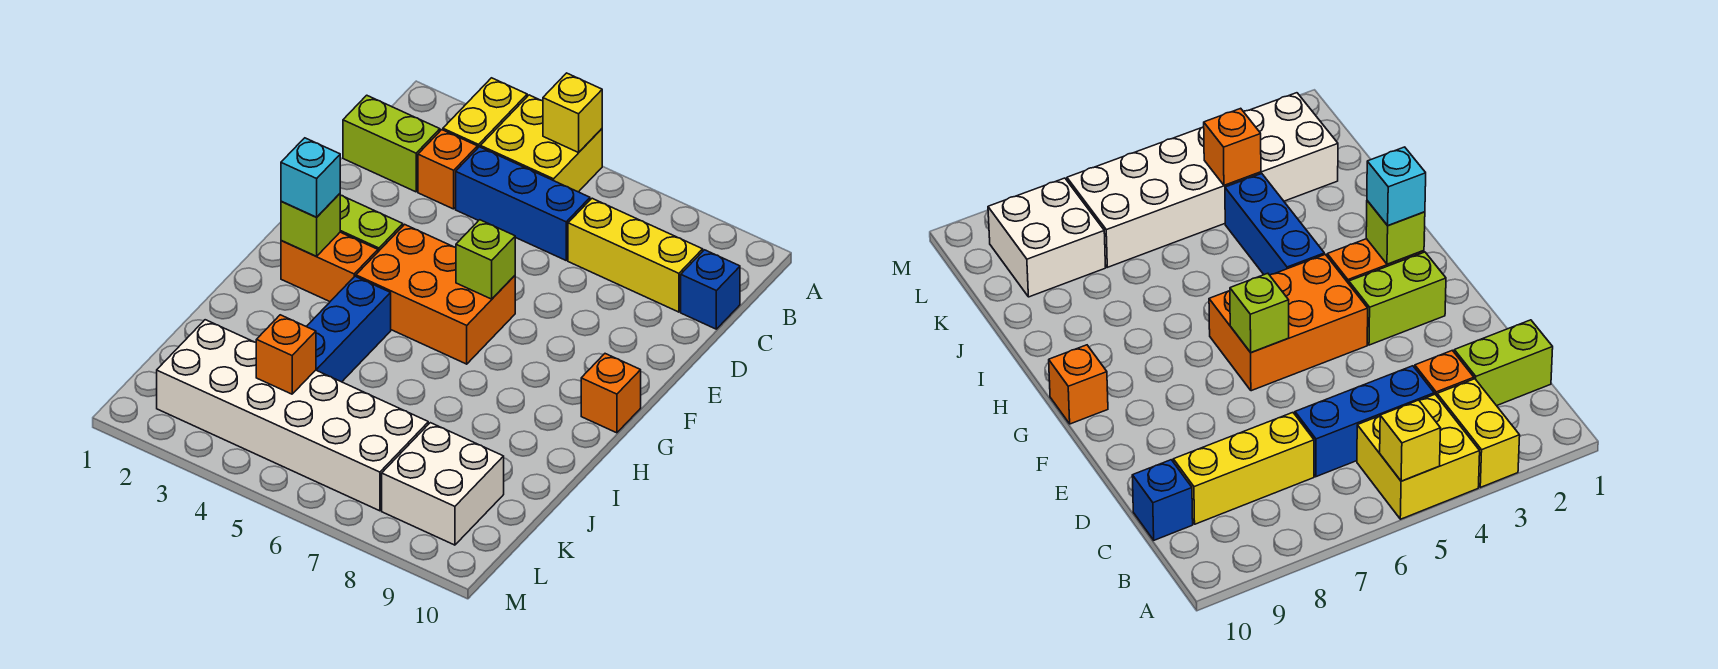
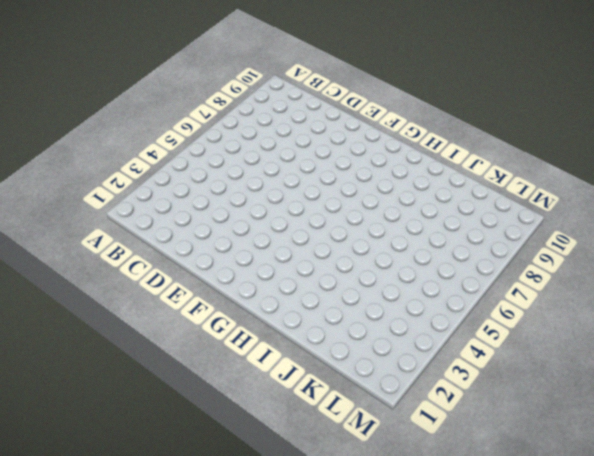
none -> yellow 1x2 brick [443,78,527,148]
none -> yellow 2x2 brick [480,95,602,192]
none -> lime 1x2 brick [343,95,440,192]

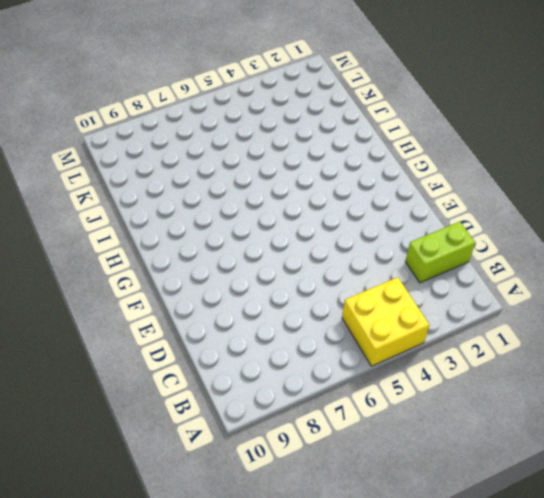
none -> yellow 1x2 brick [443,78,527,148]
none -> orange 1x1 brick [418,130,477,209]
none -> blue 1x3 brick [456,147,590,260]

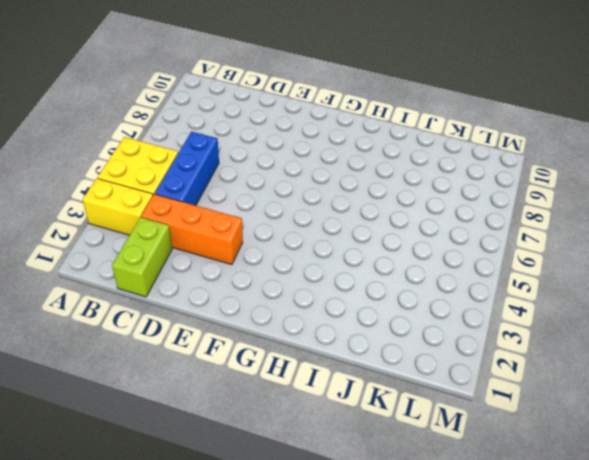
orange 1x3 brick [141,194,243,265] -> orange 1x1 brick [418,130,477,209]
none -> yellow 1x3 brick [568,198,703,312]
none -> blue 1x1 brick [681,250,740,329]
none -> lime 1x2 brick [340,195,403,252]

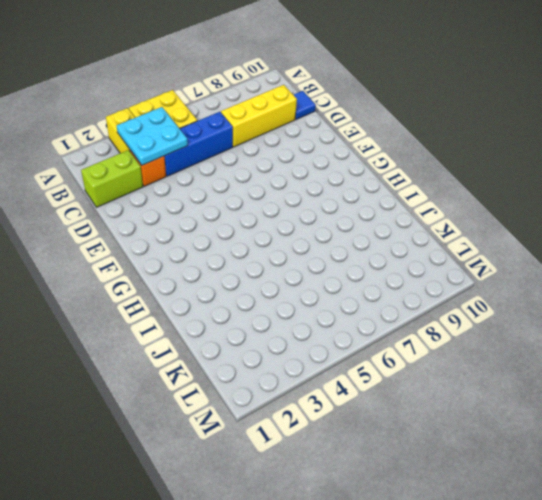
cyan 2x2 plate [117,107,188,165] -> none
blue 1x1 tile [294,91,316,120] -> blue 1x1 brick [681,250,740,329]
none -> lime 1x2 brick [340,195,403,252]
none -> orange 2x3 brick [356,224,515,364]
none -> orange 1x2 brick [281,232,378,302]

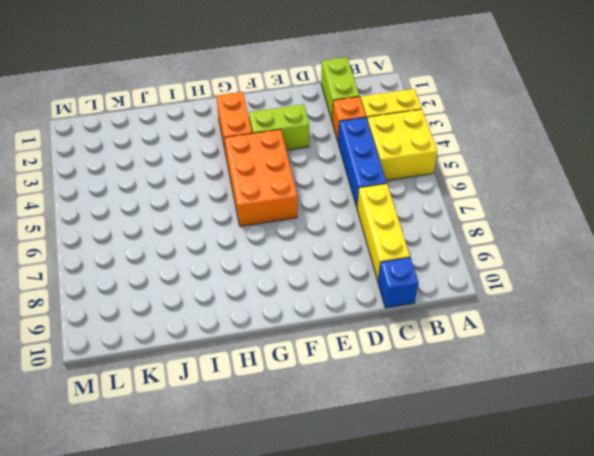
lime 1x2 brick [249,104,309,150] -> lime 1x2 brick turned to [340,195,403,252]
none -> orange 1x1 brick [581,354,641,433]
none -> blue 1x3 brick [306,276,391,382]
none -> white 2x6 brick [157,320,428,511]

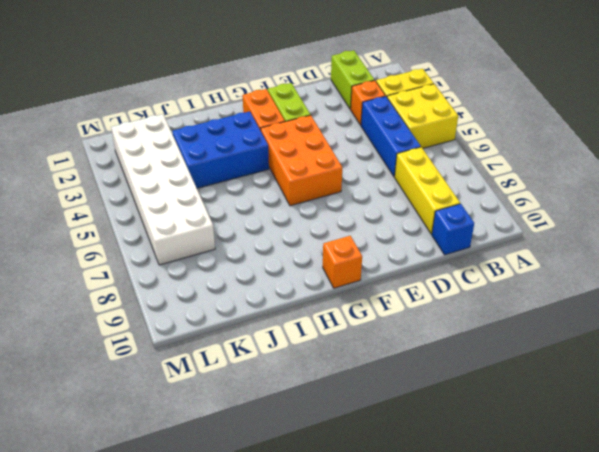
blue 2x3 brick [172,112,269,188] -> blue 1x3 brick [306,276,391,382]
none -> white 2x2 brick [382,423,504,545]
none -> yellow 1x1 brick [543,73,602,152]
none -> lime 1x1 brick [456,220,515,299]

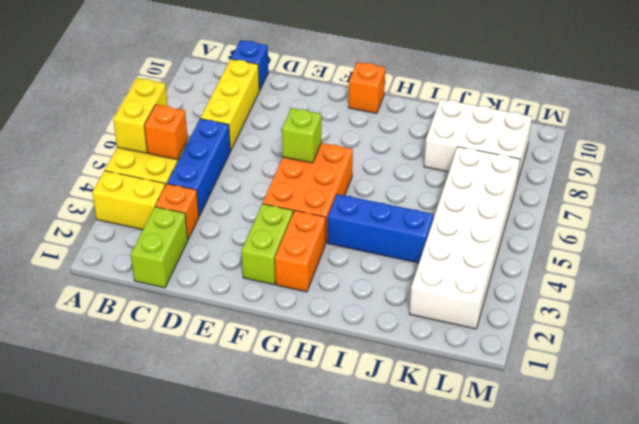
yellow 1x2 brick [113,78,168,153] -> yellow 1x1 brick [543,73,602,152]
orange 1x1 brick [144,105,188,160] -> orange 1x1 brick moved to [256,315,316,394]
white 2x3 brick [424,99,532,183] -> white 2x2 brick [382,423,504,545]
none -> lime 1x1 brick [281,194,340,256]
none -> cyan 1x1 brick [281,138,340,217]

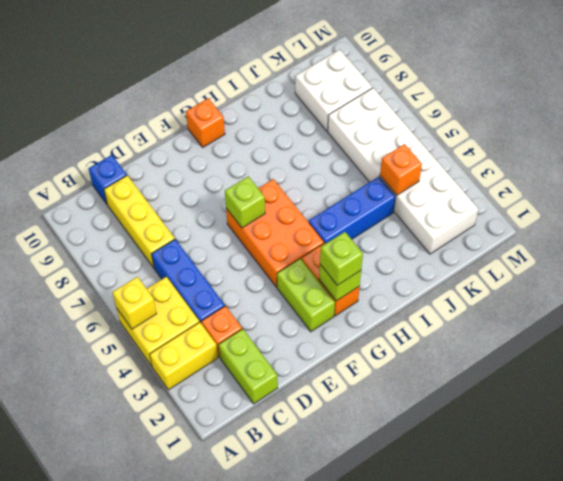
lime 1x1 brick [320,232,363,285] -> cyan 1x1 brick [281,138,340,217]

